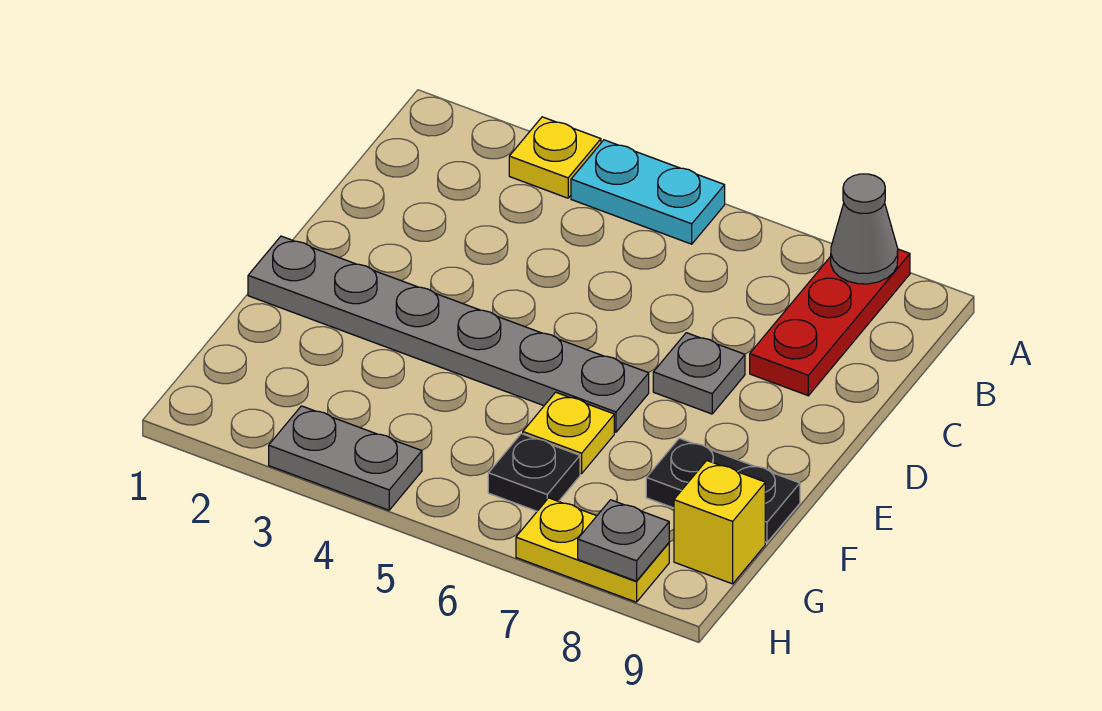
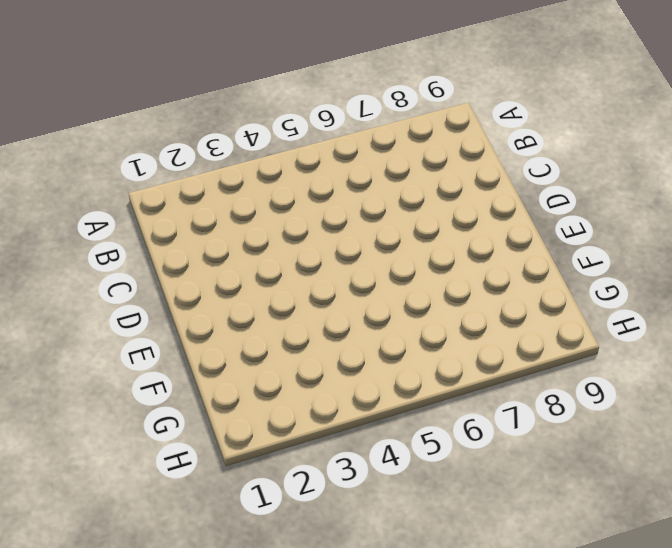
none -> yellow 1x1 plate [509,117,601,198]
none -> cyan 1x2 plate [571,140,725,244]
none -> red 1x3 plate [750,249,910,396]

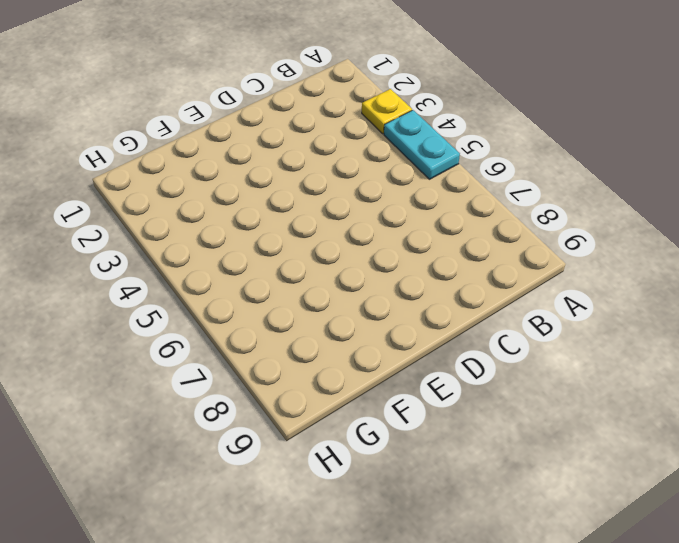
none -> red 1x3 plate [750,249,910,396]
none -> grey 1x1 plate [653,333,745,414]
none -> grey 1x6 plate [248,236,649,432]

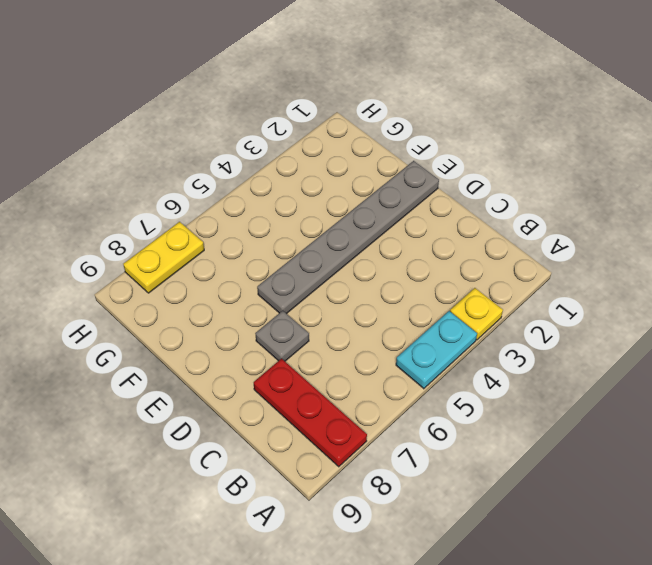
none -> yellow 1x1 plate [523,392,614,474]
none -> black 1x2 plate [646,438,800,543]
none -> black 1x1 plate [488,434,580,511]

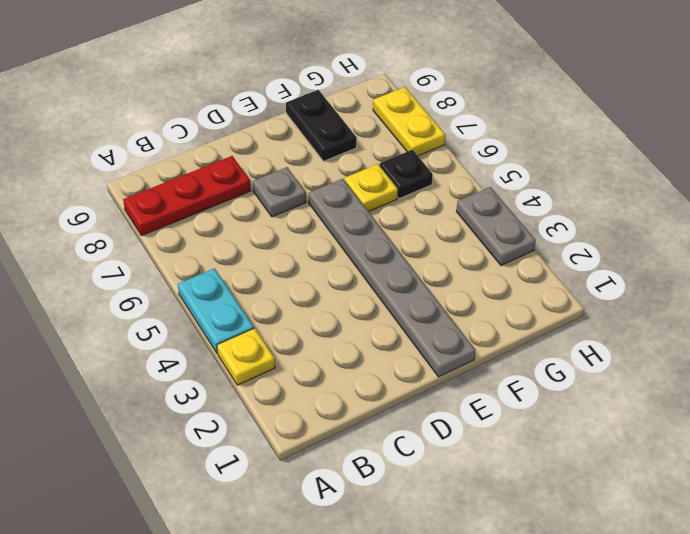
none -> yellow 1x1 brick [674,461,765,584]
none -> grey 1x1 cone [831,174,898,284]
none -> grey 1x1 plate [578,500,669,581]

